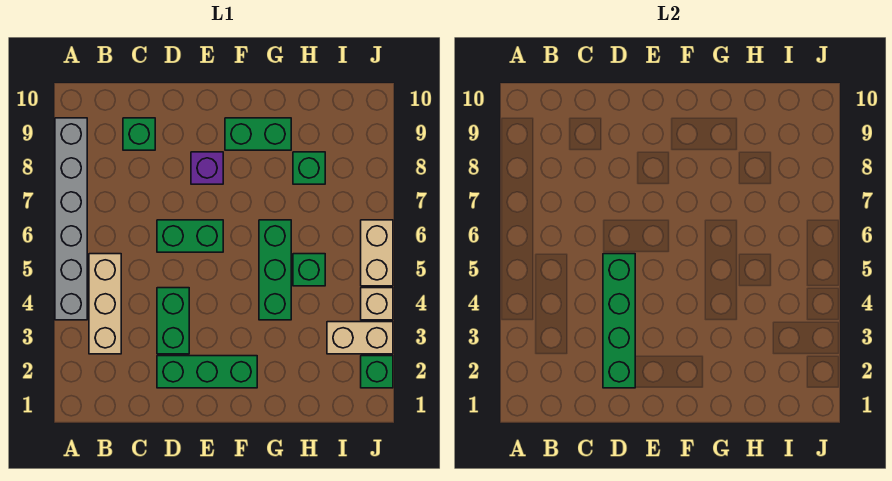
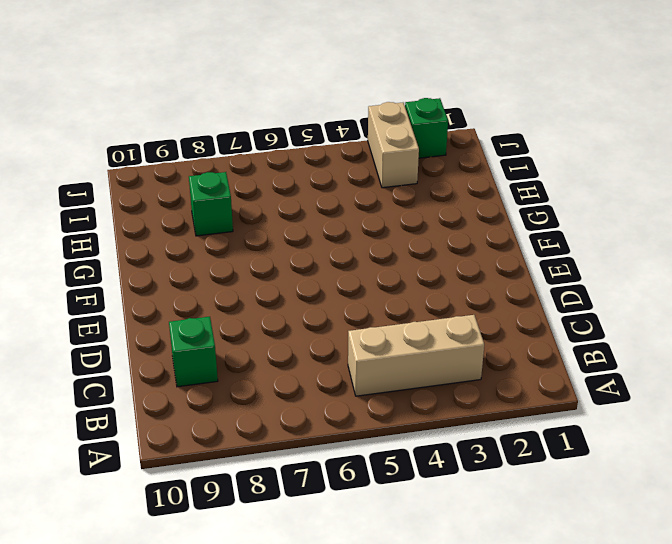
none -> grey 1x6 brick [55,118,87,320]
none -> green 1x3 brick [157,356,257,388]
none -> green 1x2 brick [157,288,189,354]

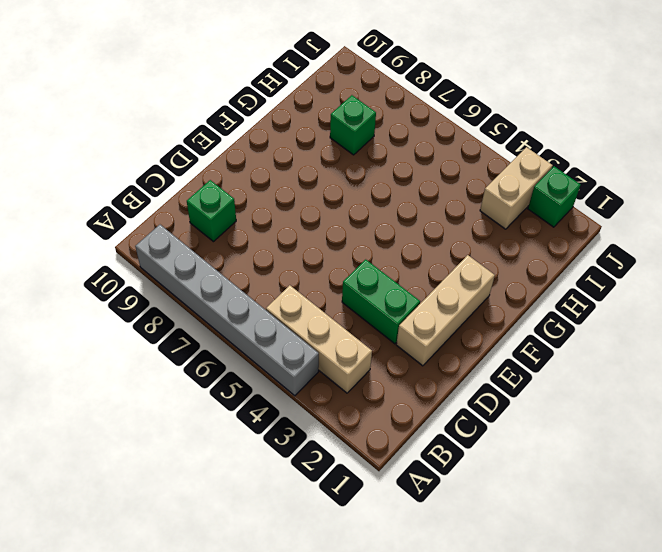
tan 1x3 brick [396,255,495,366] -> green 1x3 brick [157,356,257,388]
none -> green 1x2 brick [157,220,223,252]
none -> purple 1x1 brick [191,152,223,184]
none -> green 1x2 brick [225,118,291,150]

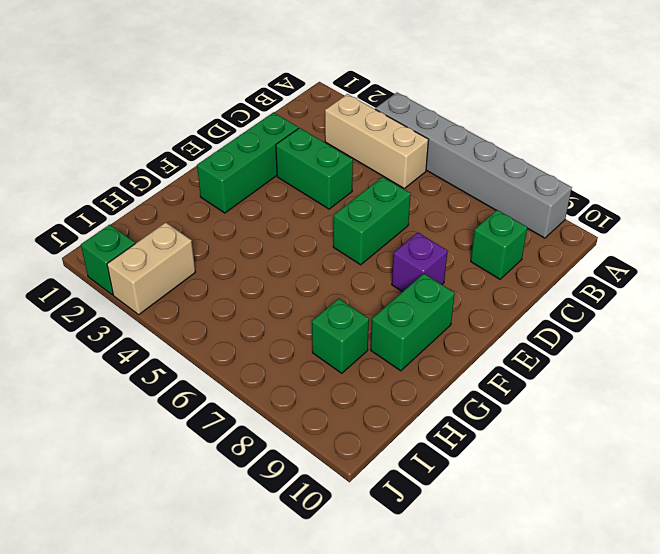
none -> green 1x3 brick [259,220,291,320]
none -> green 1x1 brick [293,254,325,286]
none -> tan 1x1 brick [361,288,393,320]

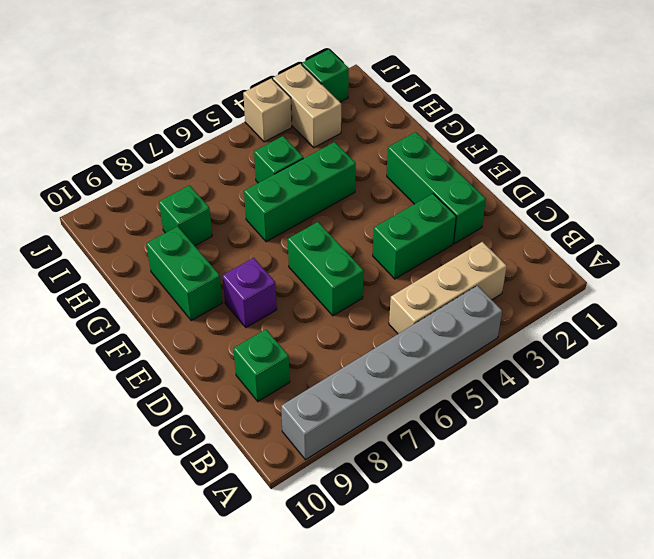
none -> tan 1x2 brick [361,220,393,286]
none -> green 1x4 brick [603,254,635,388]

